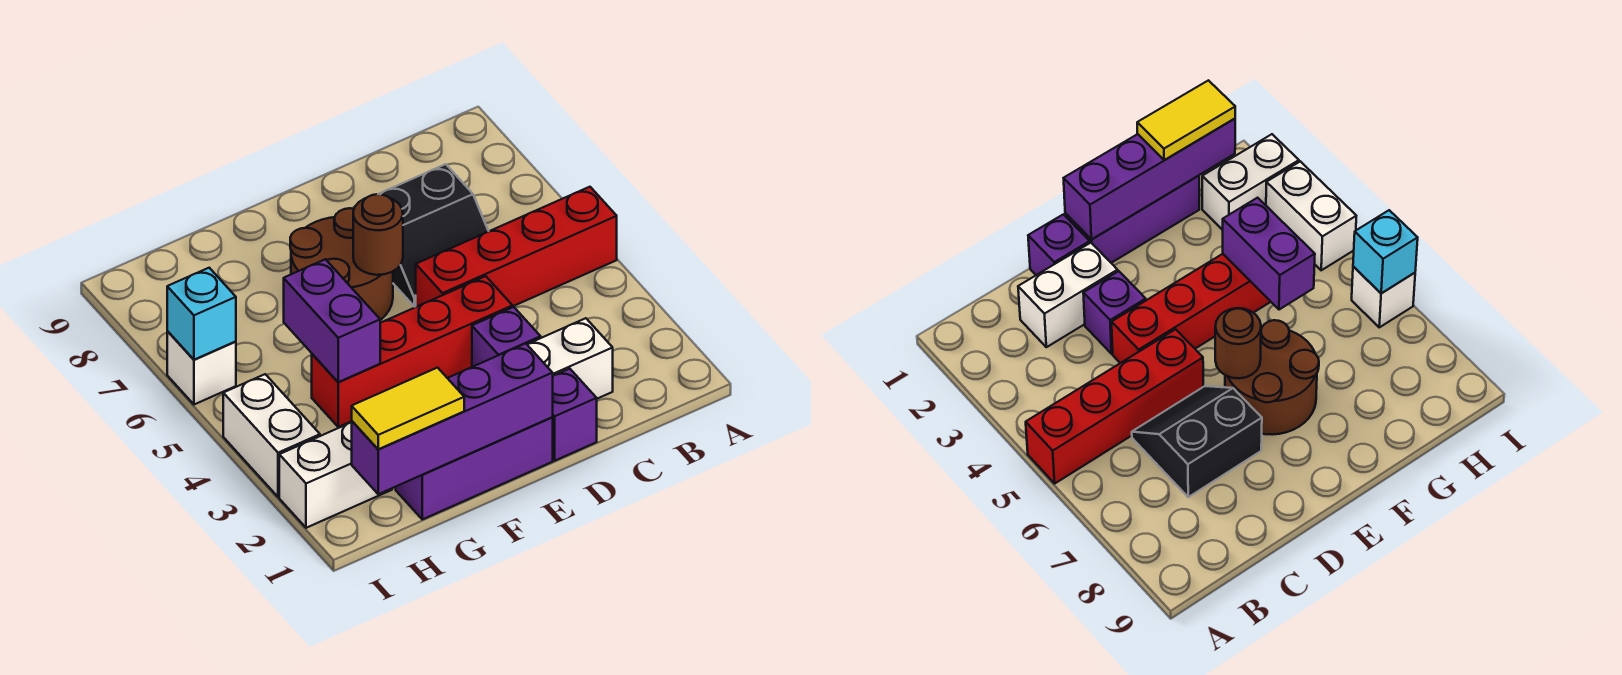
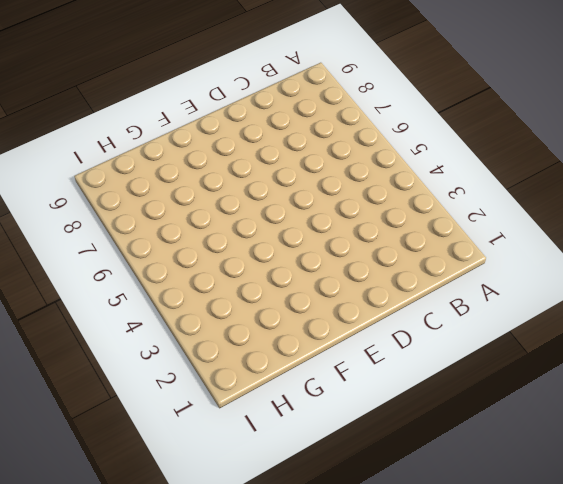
none -> red 1x4 brick [416,187,617,307]
none -> white 1x2 brick [527,318,613,399]
none -> black 2x2 slope [379,164,489,307]

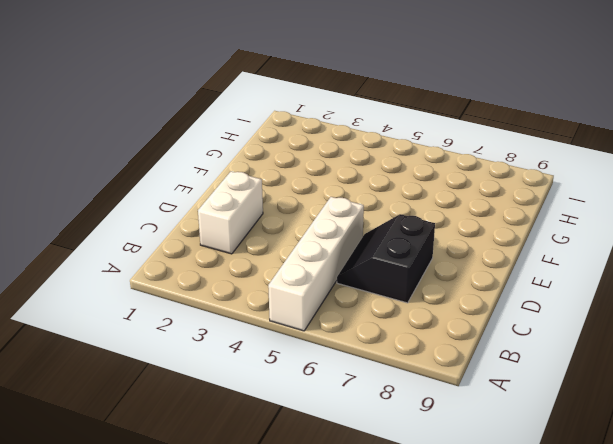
white 1x4 brick [268,197,364,331] -> red 1x4 brick [416,187,617,307]
none -> purple 1x1 brick [552,369,597,461]
none -> purple 1x1 brick [472,307,541,367]
none -> red 1x4 brick [312,276,513,427]

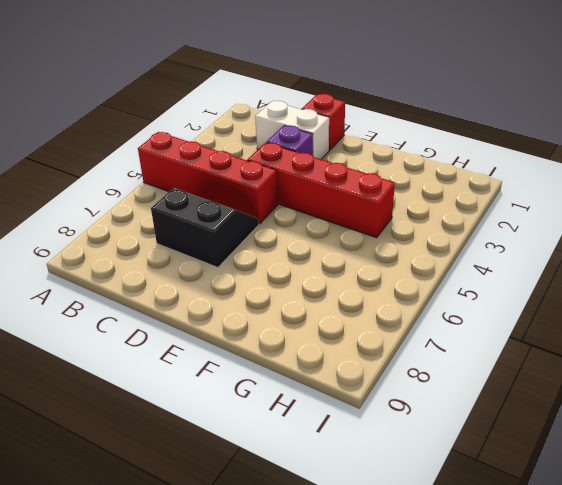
red 1x1 brick [302,94,345,150] -> purple 1x1 brick [552,369,597,461]
none -> purple 1x3 brick [396,417,553,519]
none -> brown 2x2 round brick [290,208,393,320]
none -> white 1x2 brick [279,422,392,528]

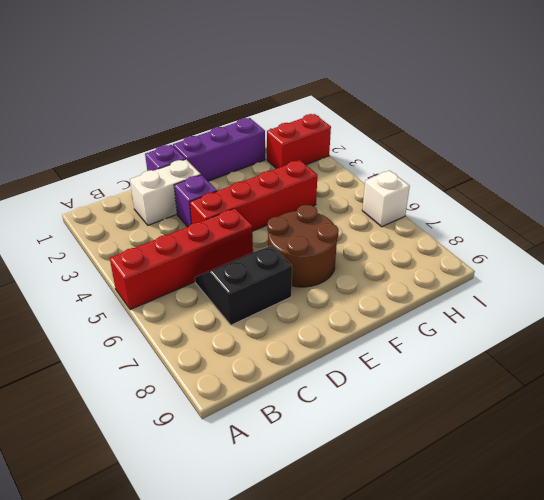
red 1x2 brick [267,114,331,169] -> white 1x2 brick [279,422,392,528]
none -> white 1x2 brick [223,374,320,497]
none -> purple 1x4 brick [352,343,553,494]
none -> brown 1x1 round brick [353,194,403,275]

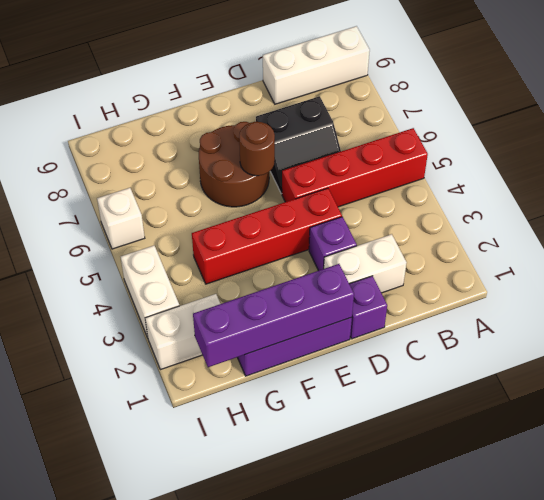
white 1x3 brick [263,26,370,104] -> none
none -> purple 1x2 brick [284,259,380,382]
none -> cyan 1x1 brick [167,268,236,360]
none -> yellow 1x2 tile [352,368,464,449]

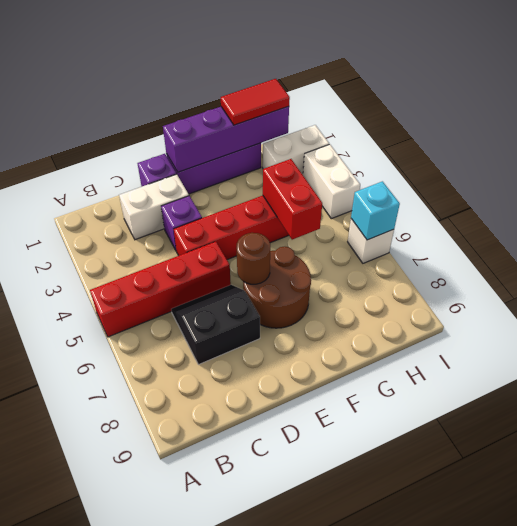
red 1x2 tile [221,79,290,125] -> yellow 1x2 tile [352,368,464,449]
red 1x2 brick [263,159,322,240] -> purple 1x2 brick [284,259,380,382]

